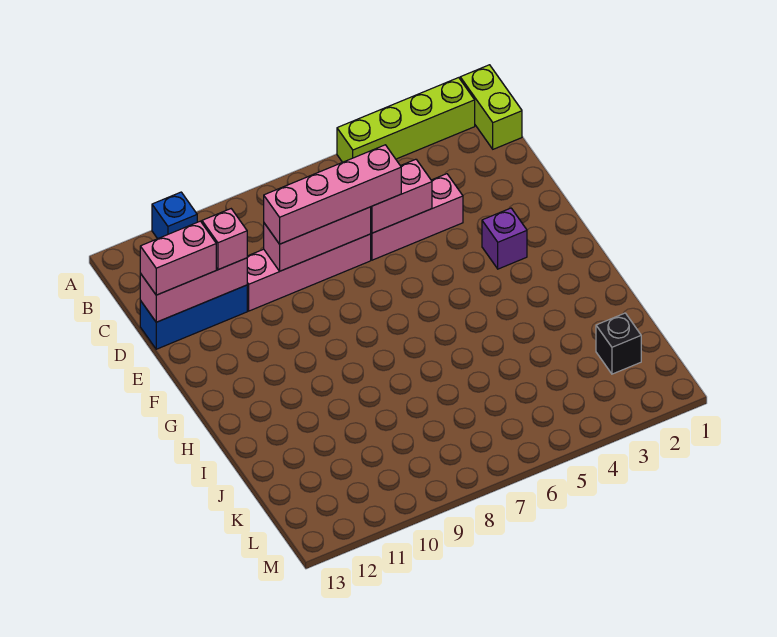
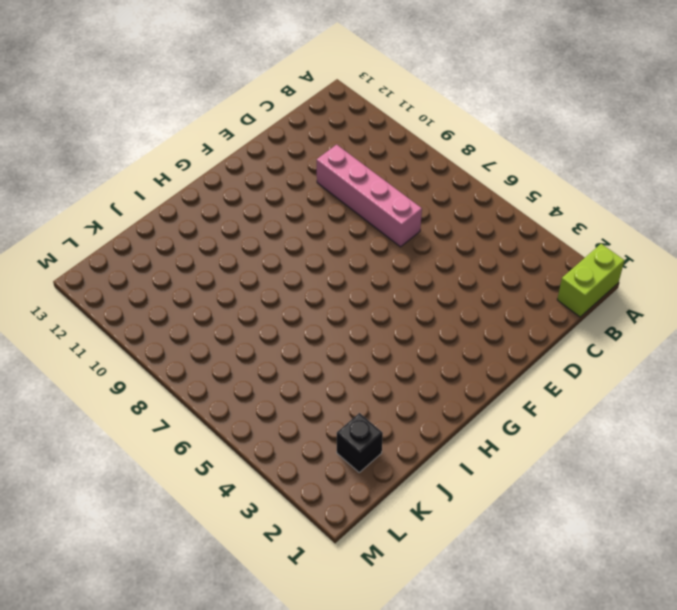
none -> lime 1x4 brick [337,78,475,162]
none -> blue 1x1 brick [152,192,197,239]
none -> pink 1x3 brick [371,174,463,260]

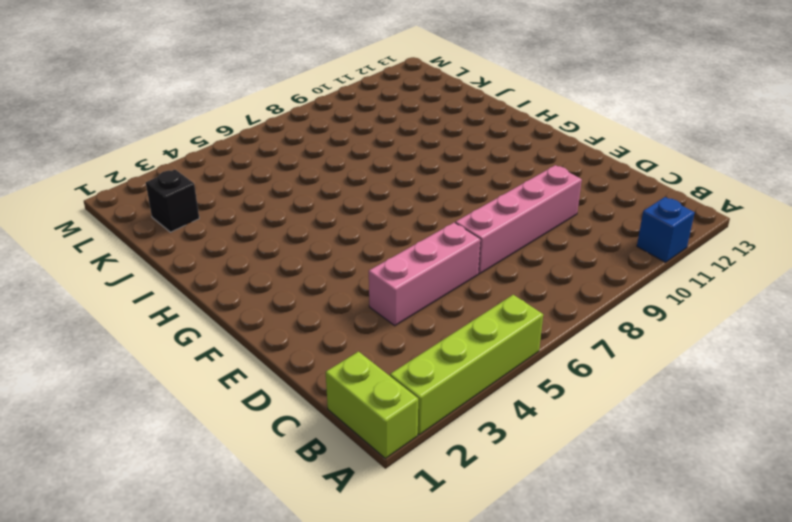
none -> blue 1x3 brick [140,285,247,349]
none -> purple 1x1 brick [482,208,527,269]
none -> pink 1x2 brick [371,159,432,233]

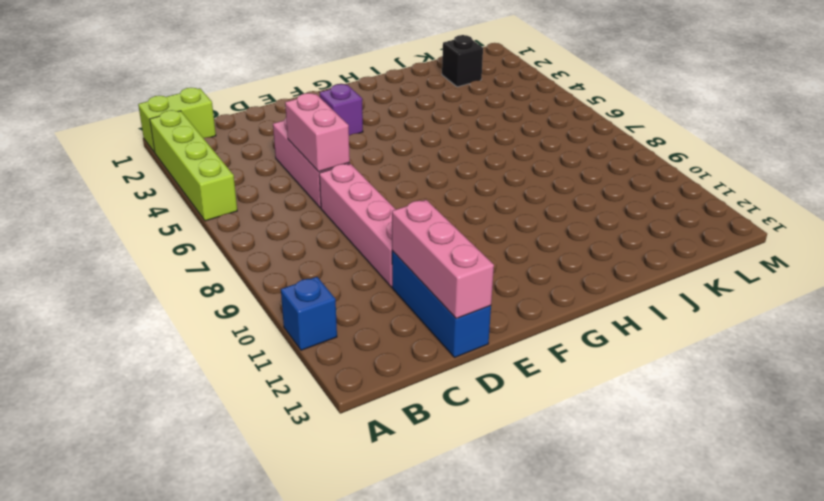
none -> pink 1x3 brick [264,207,371,271]
none -> pink 1x4 brick [264,145,401,244]
none -> pink 1x1 brick [202,209,247,270]

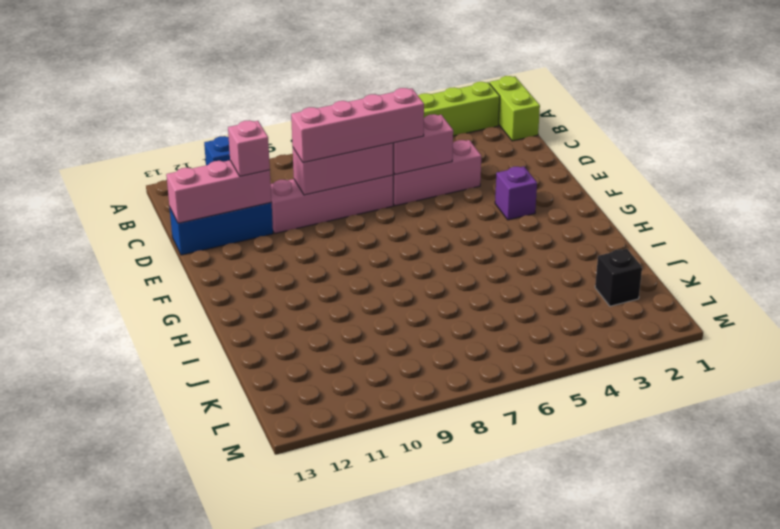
none -> pink 1x2 brick [140,221,216,295]

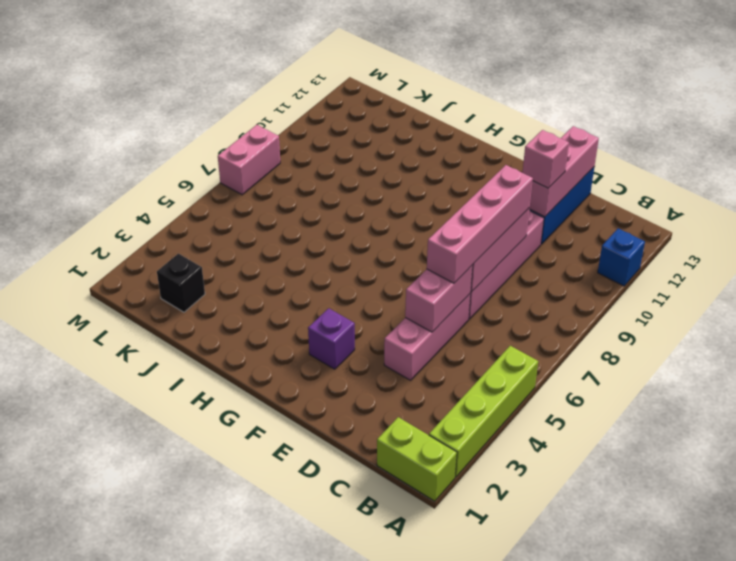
pink 1x2 brick [218,125,280,195] -> pink 1x2 brick moved to [140,221,216,295]

